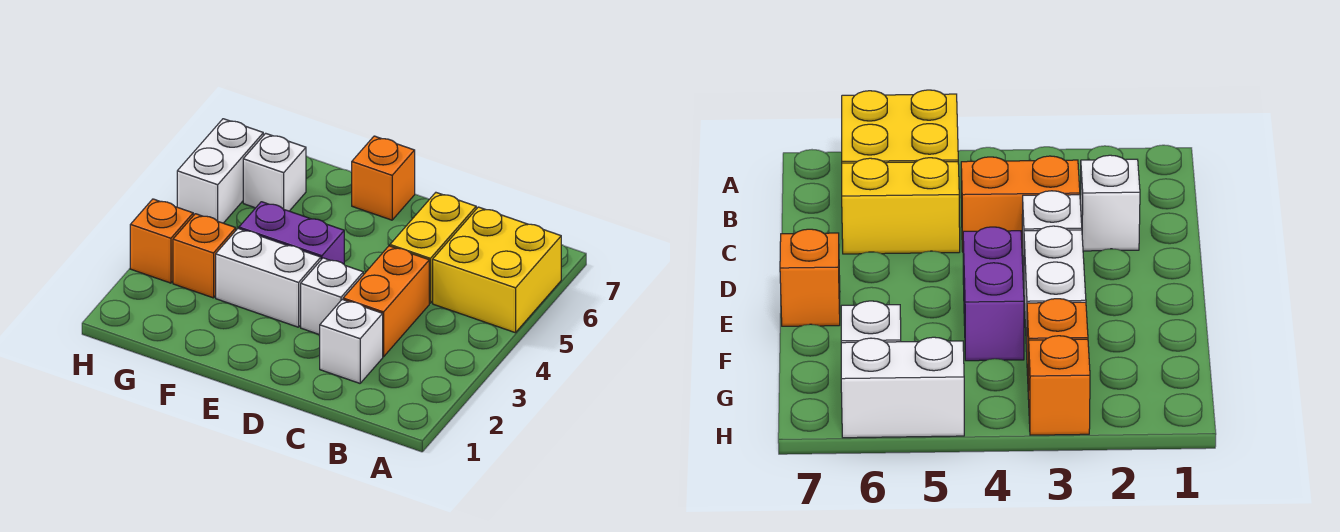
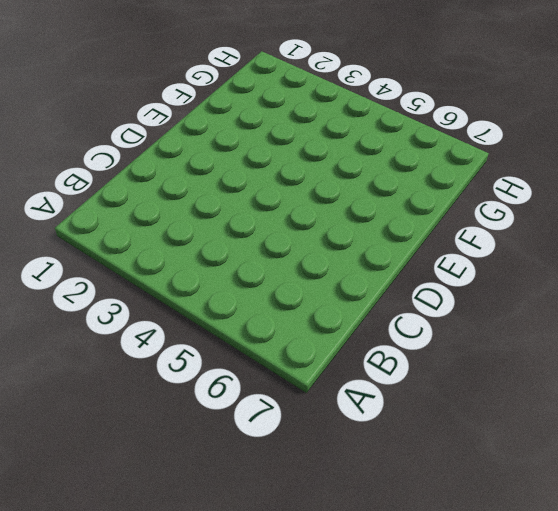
none -> yellow 2x2 brick [433,207,561,333]
none -> white 1x1 brick [320,299,383,383]
none -> orange 1x2 brick [343,246,429,357]

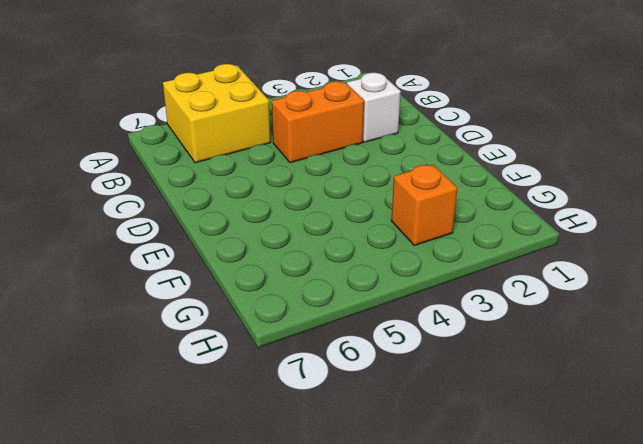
none -> yellow 1x2 brick [390,193,476,303]
none -> white 1x1 brick [301,258,363,335]
none -> white 1x2 brick [216,229,321,327]

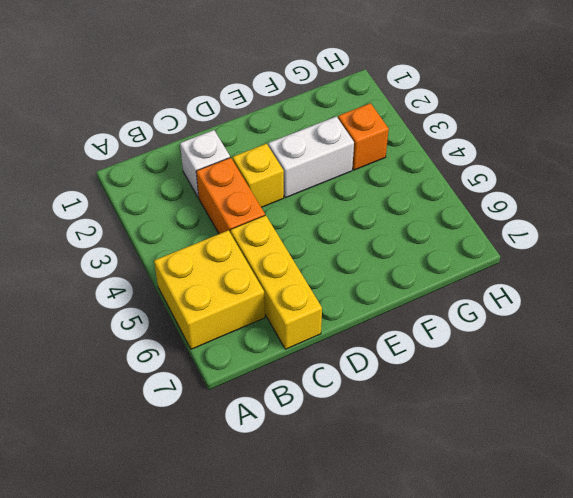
yellow 1x3 brick [231,215,322,349] -> yellow 1x2 brick [390,193,476,303]
yellow 1x1 brick [233,144,284,207] -> white 1x1 brick [301,258,363,335]
none -> purple 1x2 brick [239,202,344,264]
none -> orange 1x1 brick [352,136,415,220]
none -> white 1x1 brick [243,133,306,211]

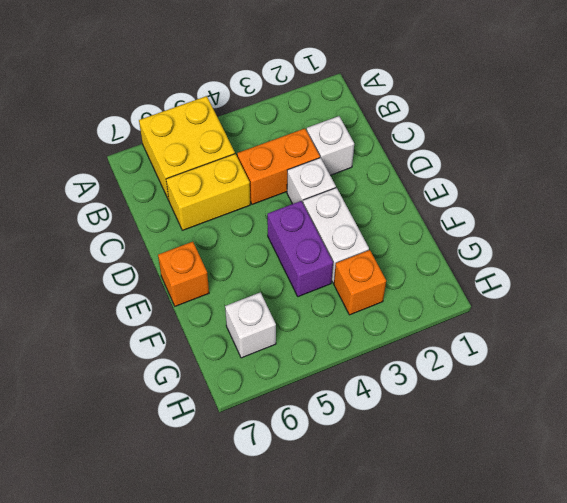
none -> orange 1x1 brick [130,199,193,283]
none -> white 1x2 brick [177,119,263,223]

